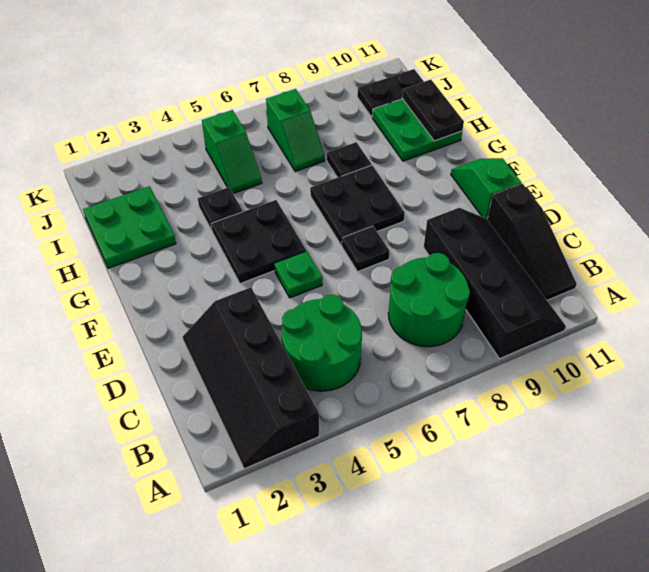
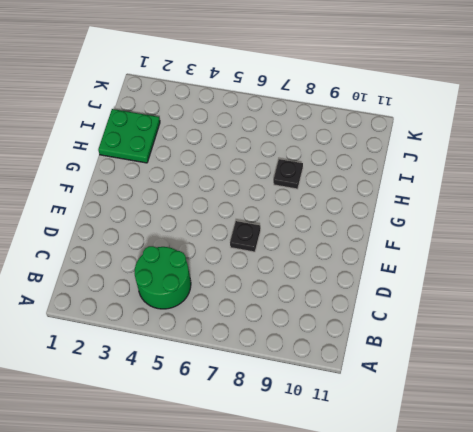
none -> black 2x4 slope [183,287,319,469]
none -> black 2x4 slope [424,208,566,359]
none -> green 2x2 round brick [388,253,470,347]

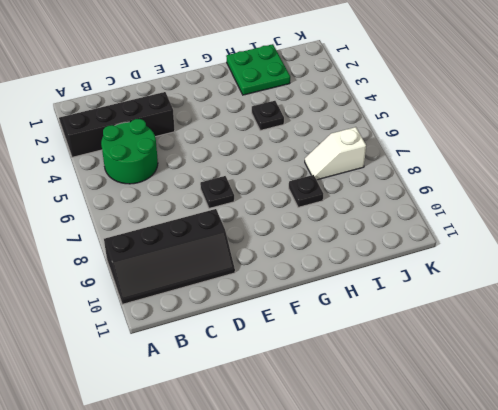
white 1x2 slope [305,127,366,180] -> green 1x2 slope [266,89,325,172]
none -> green 2x2 round brick [388,253,470,347]
none -> black 1x3 slope [487,183,577,300]
none -> green 1x1 plate [274,251,322,298]

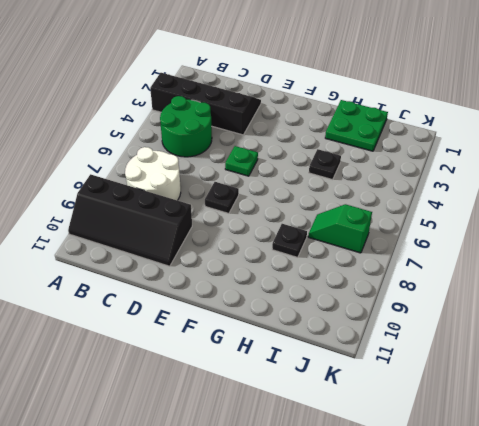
white 2x2 round brick [125,147,181,200] -> green 2x2 round brick [388,253,470,347]
none -> black 1x3 slope [487,183,577,300]
none -> green 1x2 slope [451,158,521,219]
none -> black 2x2 plate [211,200,306,284]

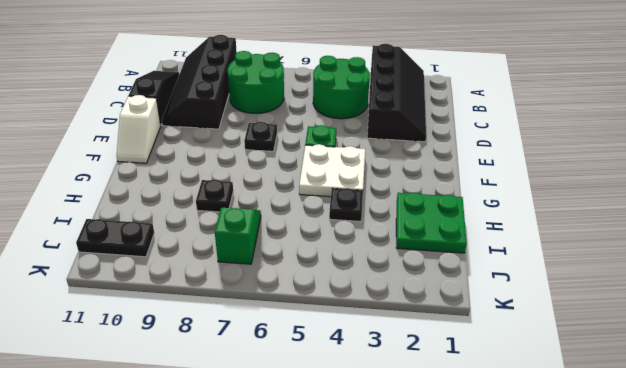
white 1x2 slope [117,95,161,163] -> green 1x2 slope [451,158,521,219]
white 2x2 plate [299,144,365,197] -> black 2x2 plate [211,200,306,284]
none -> black 2x2 plate [310,165,405,245]
none -> green 2x2 plate [372,99,462,161]
none -> green 1x2 slope [202,110,262,194]

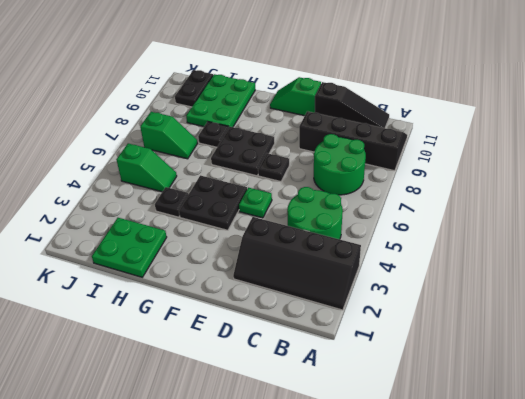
green 2x3 plate [186,74,255,127] -> green 2x2 plate [372,99,462,161]
none -> black 1x2 plate [402,80,464,141]

